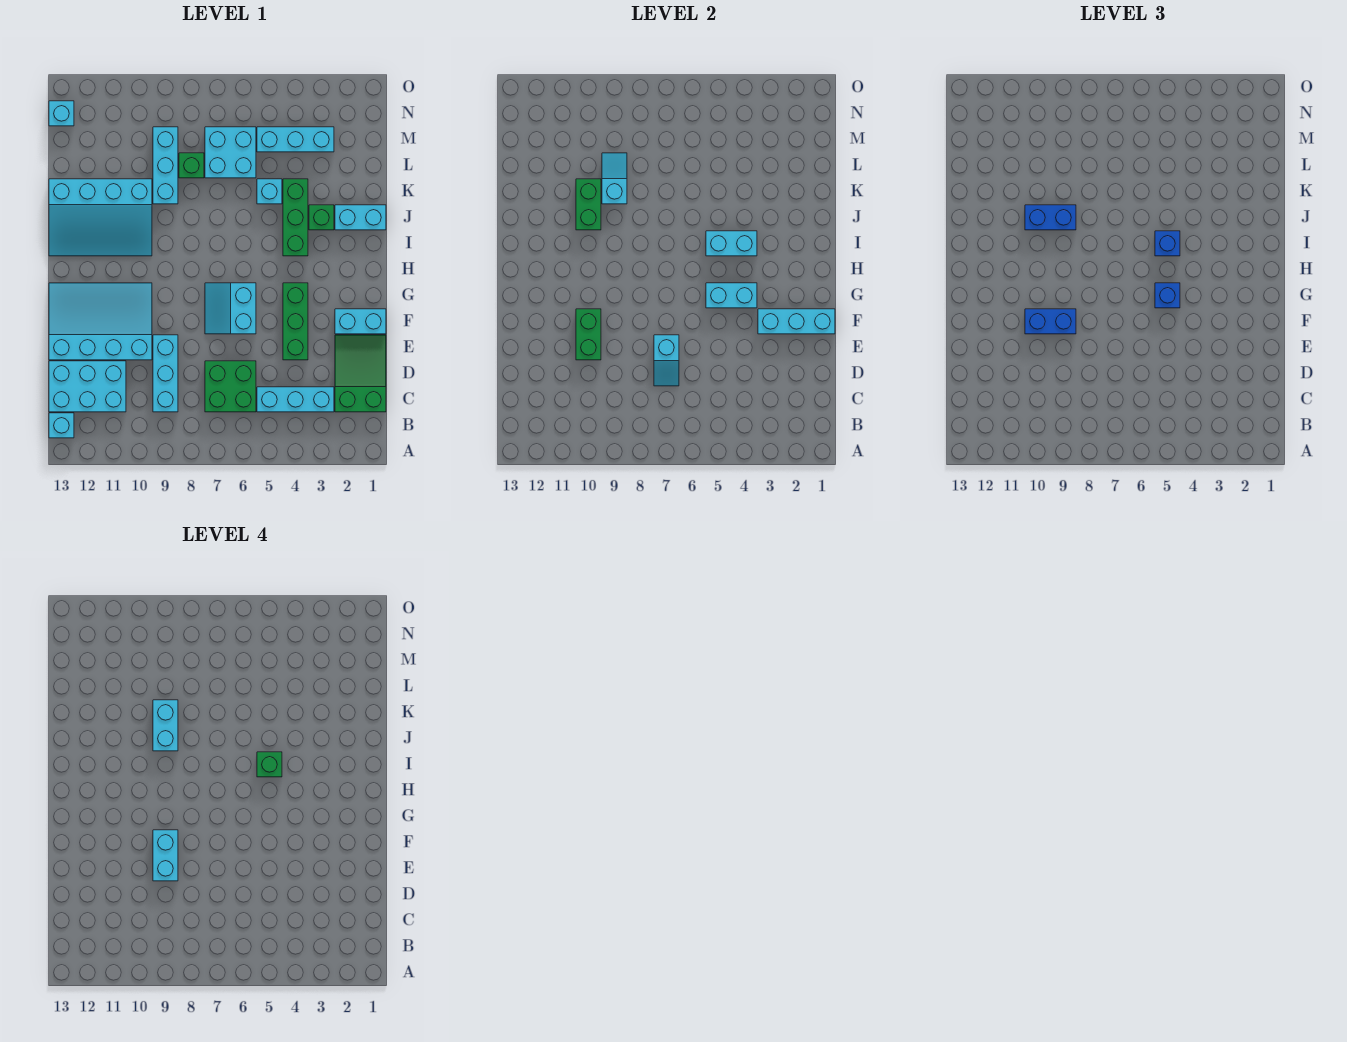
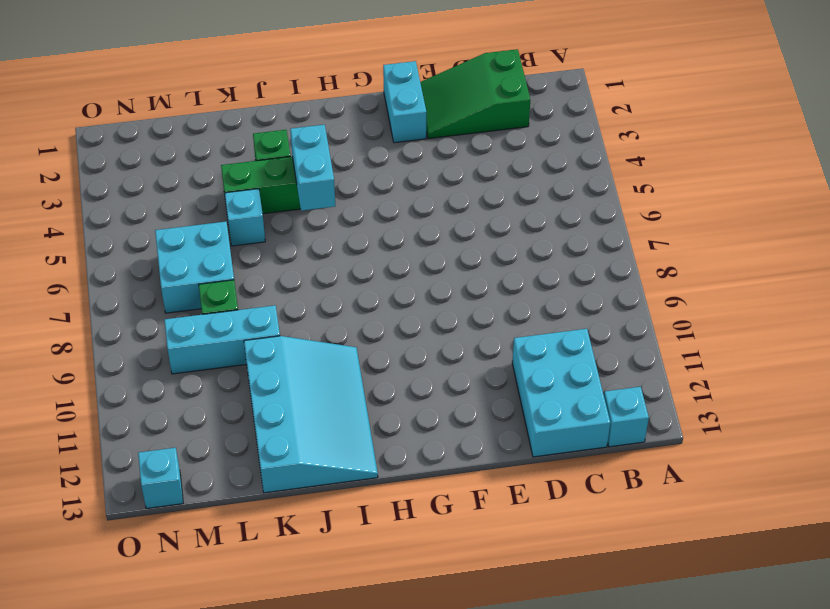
none -> cyan 1x3 brick [257,387,334,412]
none -> green 2x2 brick [205,361,256,412]
none -> cyan 1x3 brick [153,335,178,412]
none -> green 1x3 brick [283,283,308,360]

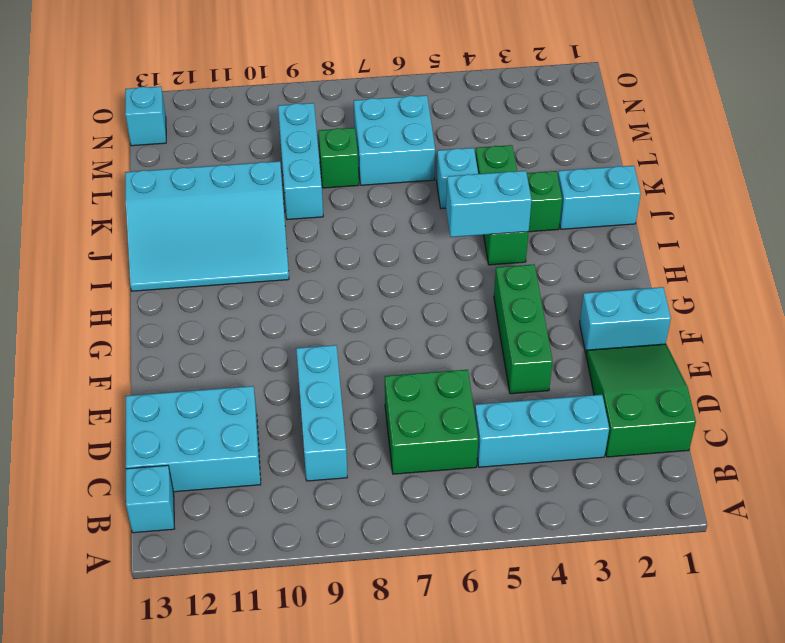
none -> cyan 3x4 slope [49,283,152,360]
none -> cyan 2x2 slope [205,283,256,334]
none -> cyan 1x3 brick [257,127,334,152]
none -> cyan 1x2 slope [654,335,679,386]

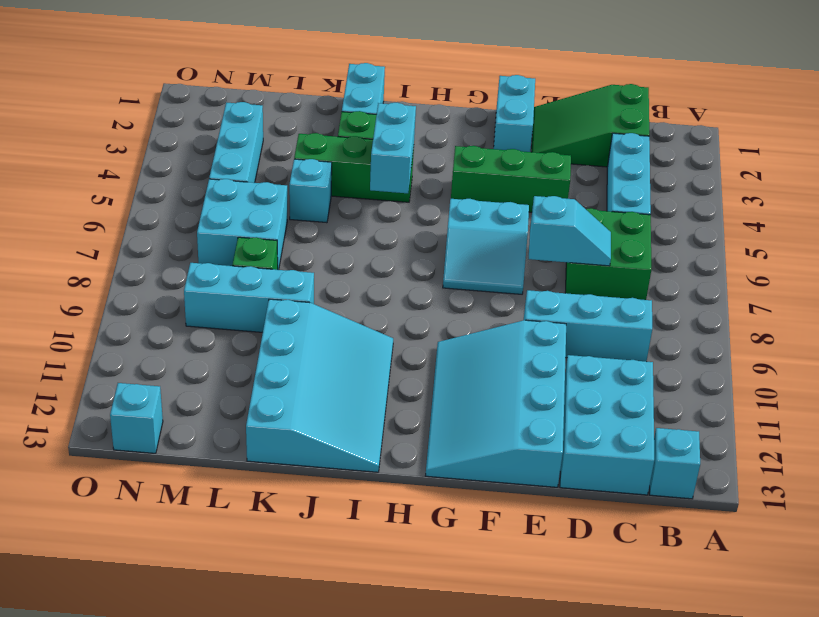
none -> green 1x2 brick [576,309,601,360]
none -> cyan 1x3 brick [758,309,835,334]
none -> cyan 1x2 brick [706,283,757,308]
none -> green 1x2 brick [576,179,601,230]

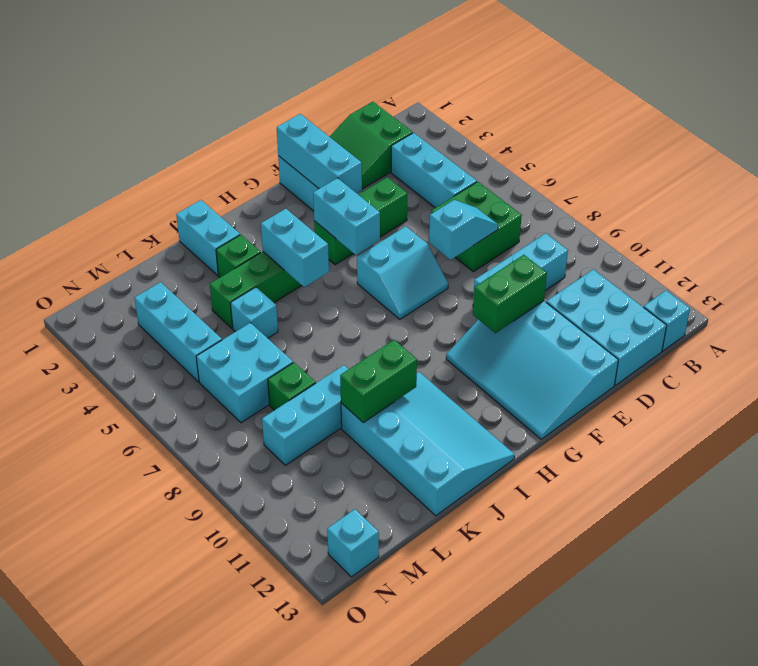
none -> cyan 1x2 slope [602,153,627,204]
none -> blue 1x2 brick [1025,309,1076,334]
none -> blue 1x1 brick [1155,283,1180,308]
none -> blue 1x1 brick [1155,231,1180,256]

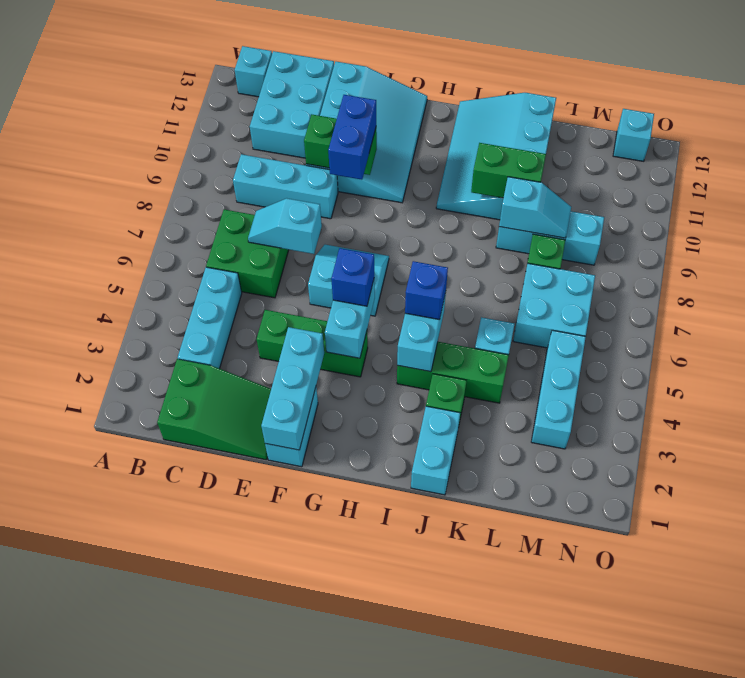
none -> blue 1x2 brick [1025,205,1076,230]
none -> cyan 1x2 brick [153,830,178,881]
none -> green 1x1 brick [257,752,282,777]
none -> cyan 1x2 brick [153,700,178,751]

